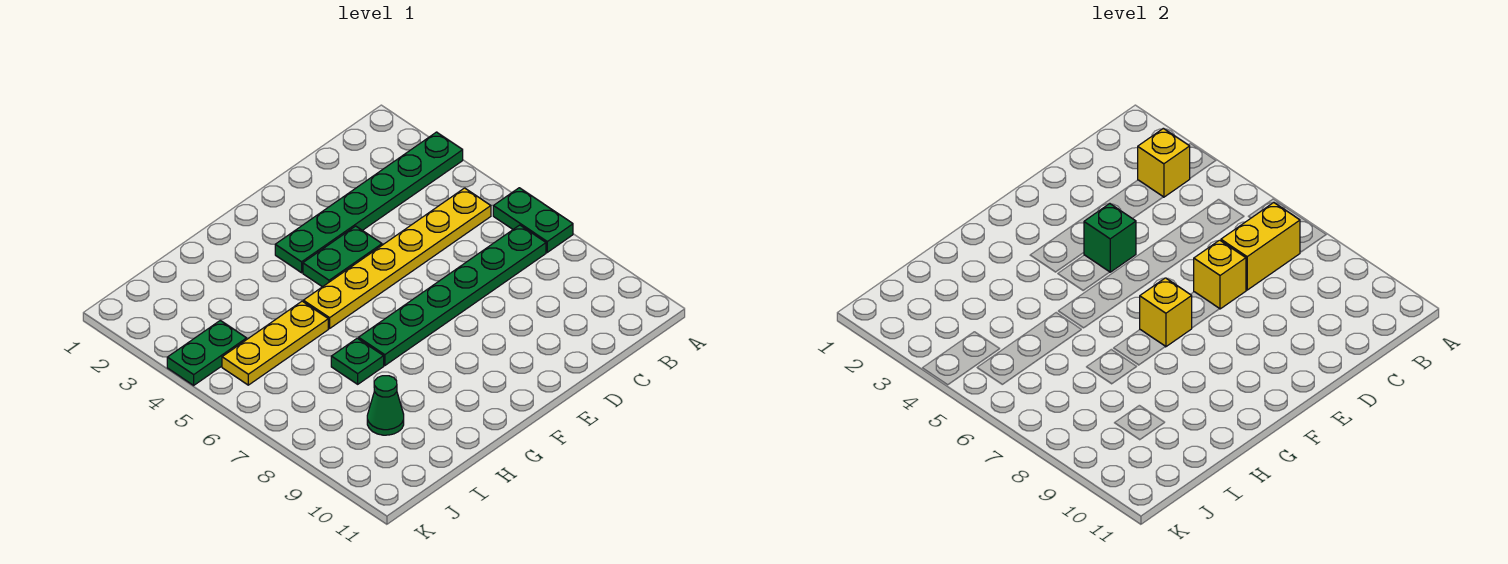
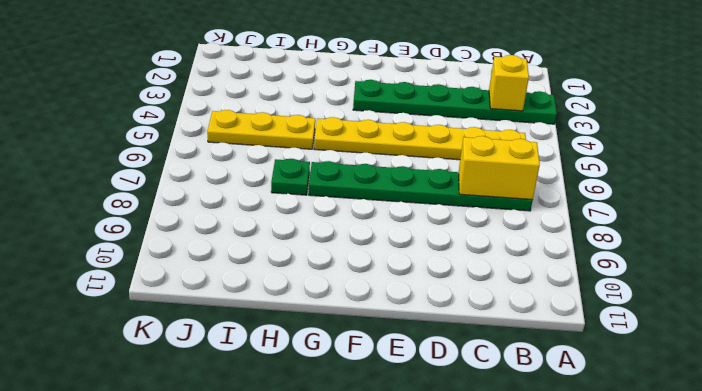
none -> green 1x2 plate [493,188,573,252]
none -> green 1x2 plate [303,226,382,287]
none -> green 1x1 cone [367,376,404,435]

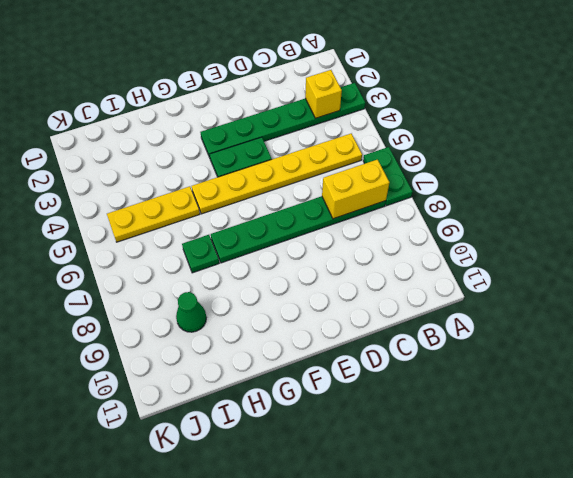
none -> green 1x2 plate [167,320,247,385]
none -> yellow 1x1 brick [1194,240,1246,309]
none -> green 1x1 brick [1084,204,1136,272]

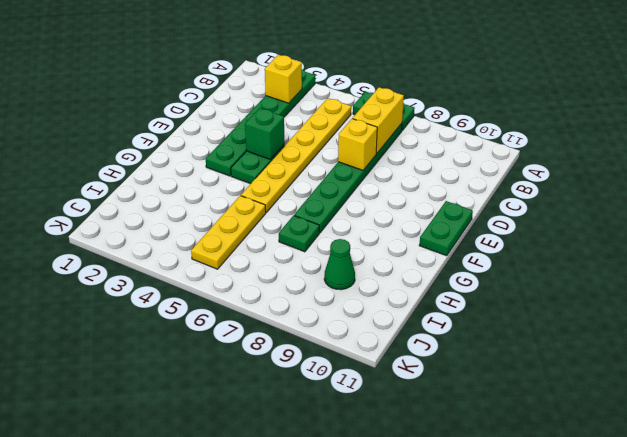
green 1x2 plate [419,201,473,256] -> green 1x2 plate moved to [167,320,247,385]
none -> yellow 1x1 brick [1140,278,1192,347]

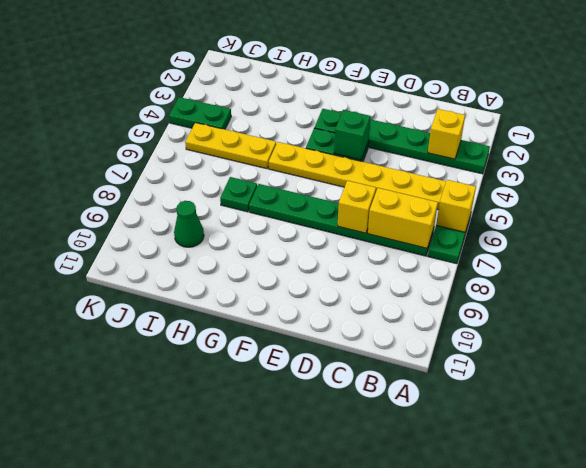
yellow 1x1 brick [436,180,476,232] -> yellow 1x1 brick moved to [1140,278,1192,347]

